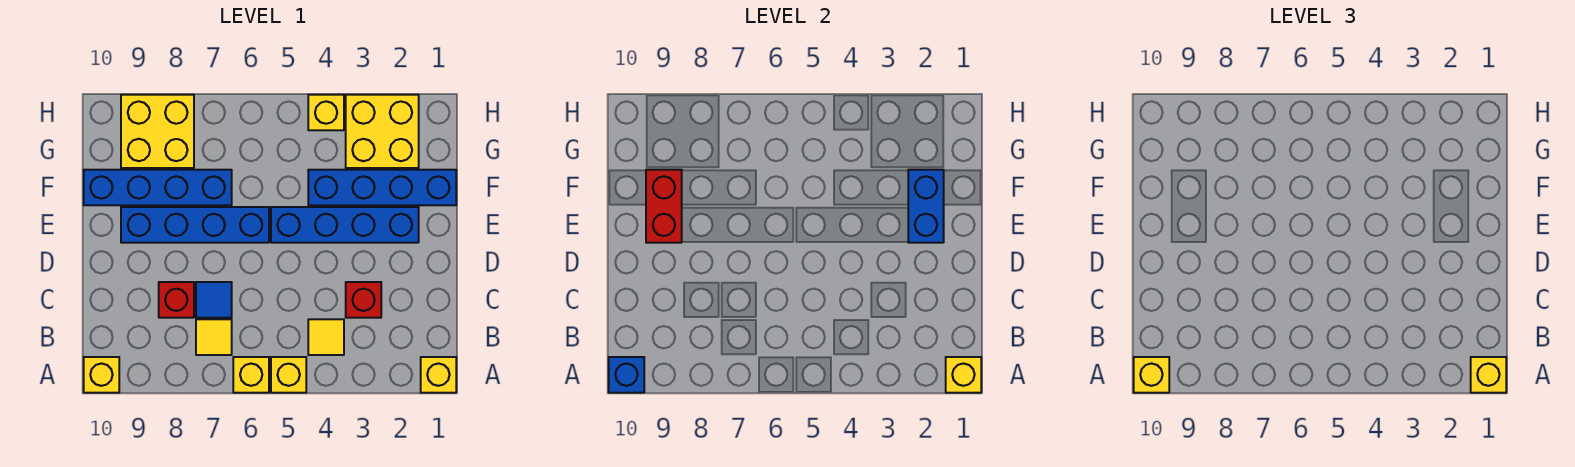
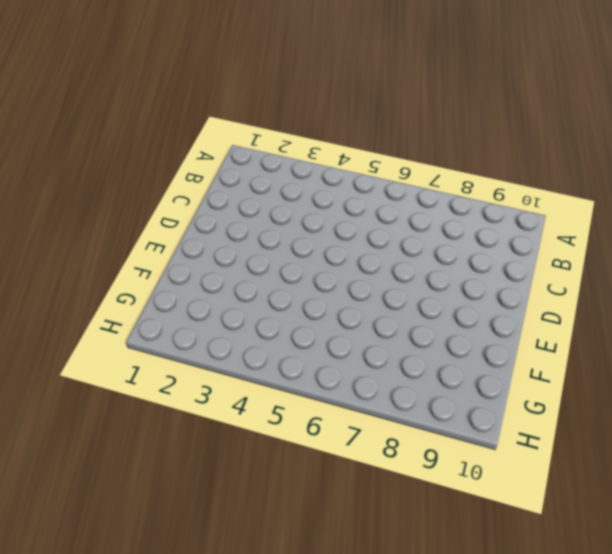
none -> yellow 1x1 brick [421,357,456,393]
none -> yellow 1x1 brick [271,357,306,393]
none -> yellow 1x1 brick [233,357,269,393]

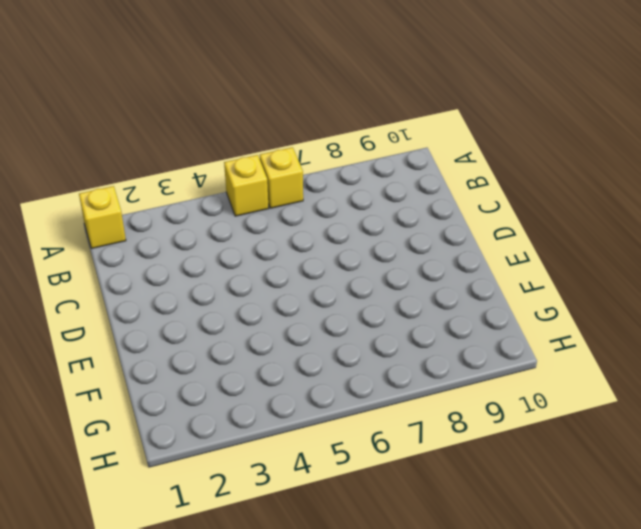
none -> yellow 1x1 brick [84,357,119,393]
none -> yellow 1x1 tile [308,319,344,355]
none -> yellow 1x1 tile [196,319,232,355]

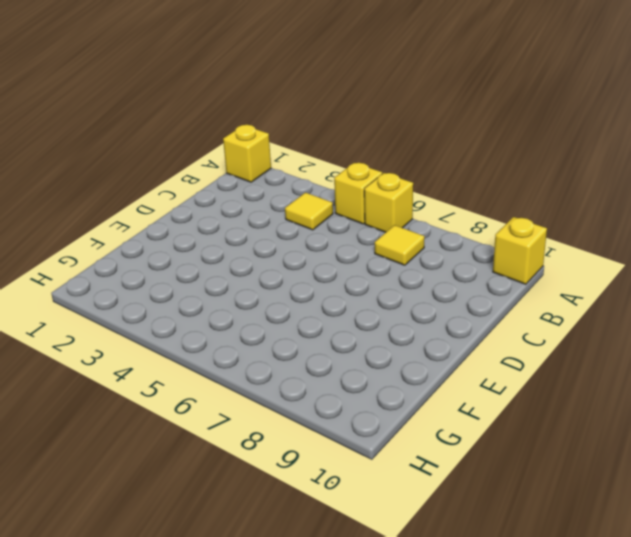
none -> red 1x1 brick [346,282,381,318]
none -> blue 1x1 tile [196,282,232,318]
none -> red 1x1 brick [159,282,194,318]

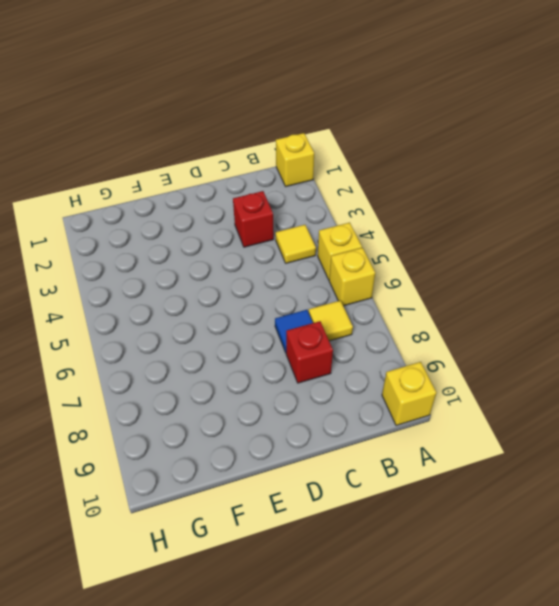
none -> blue 1x4 brick [271,207,419,243]
none -> blue 1x4 brick [121,207,269,243]
none -> blue 1x4 brick [308,170,456,205]

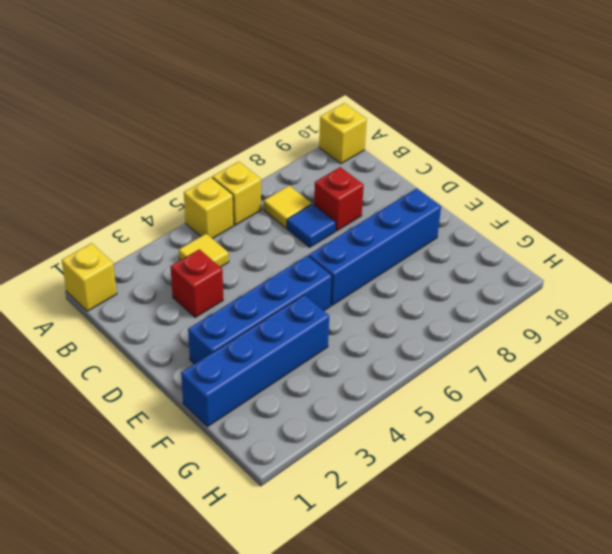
none -> blue 1x4 brick [84,170,232,205]
none -> yellow 2x2 brick [346,95,419,168]
none -> yellow 2x2 brick [121,95,194,168]

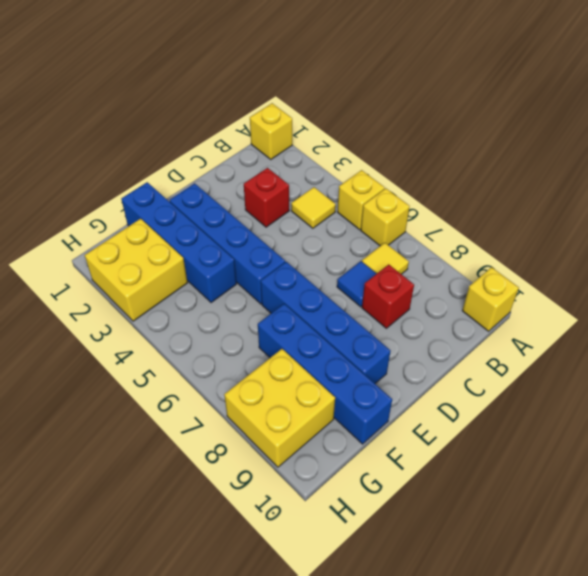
none -> yellow 1x1 brick [308,95,344,130]
none -> yellow 1x1 brick [946,357,981,393]
none -> blue 1x1 brick [609,357,644,393]

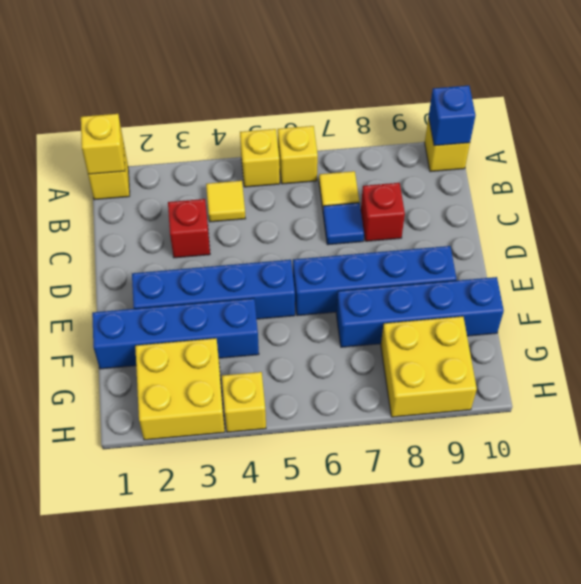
none -> blue 1x2 brick [908,170,944,243]
none -> red 1x2 brick [646,170,682,243]
none -> yellow 1x1 brick [1471,357,1506,393]

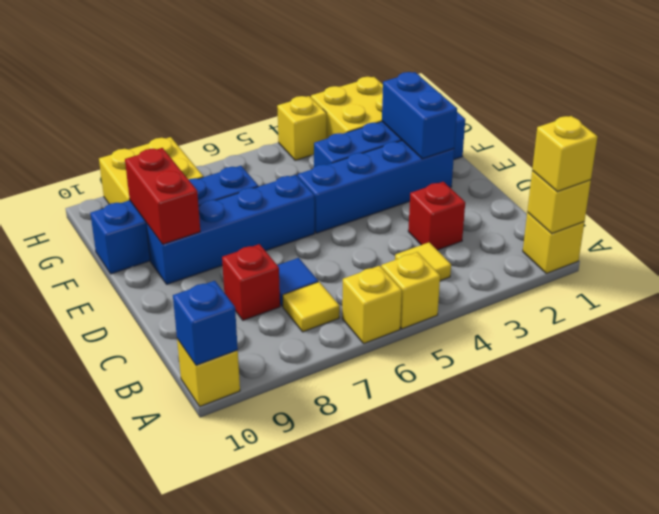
none -> yellow 1x1 brick [1134,357,1169,393]

